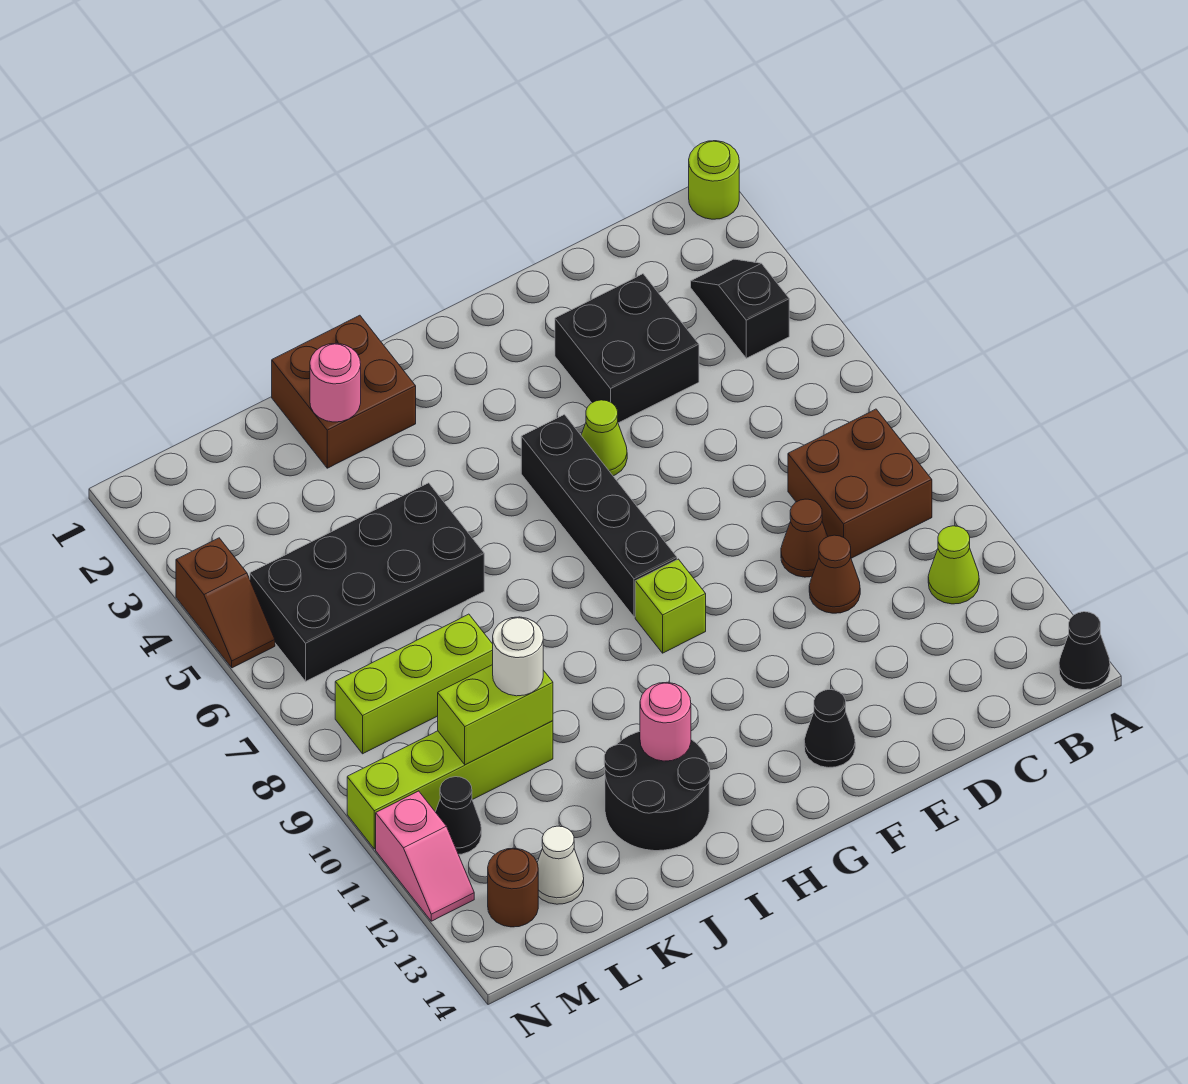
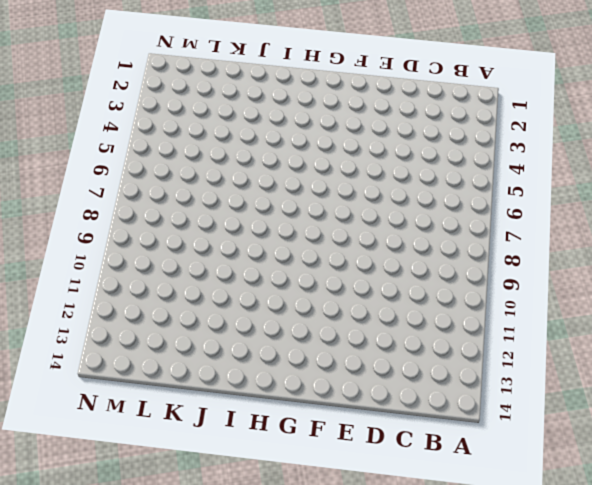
none -> lime 1x1 round brick [689,141,739,219]
none -> black 1x1 cone [1059,612,1110,690]
none -> black 1x2 slope [691,259,789,358]

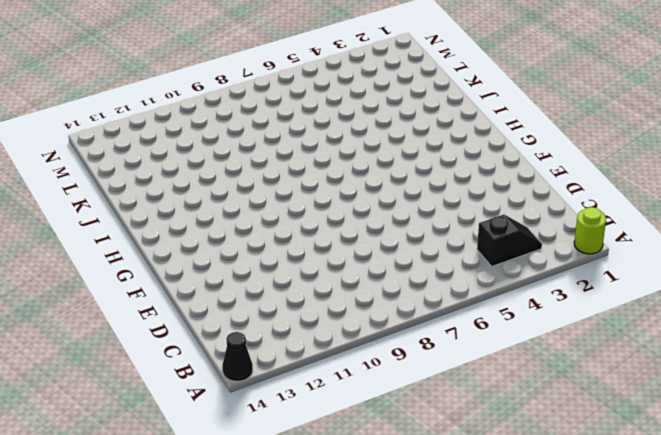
none -> brown 2x2 brick [788,409,932,558]
none -> lime 1x1 cone [928,526,979,604]
none -> black 2x2 brick [555,274,699,423]

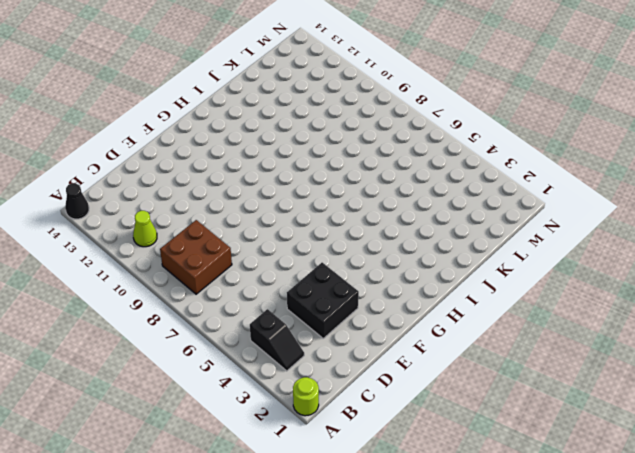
none -> brown 1x1 cone [781,499,828,577]
none -> brown 1x1 cone [809,535,860,613]
none -> lime 1x1 cone [581,400,627,476]

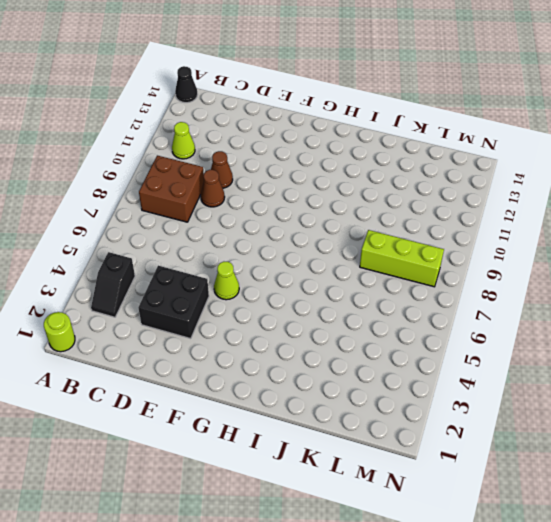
none -> black 1x1 cone [804,689,855,768]
none -> black 1x4 brick [521,415,677,617]
none -> lime 1x1 brick [635,559,706,653]

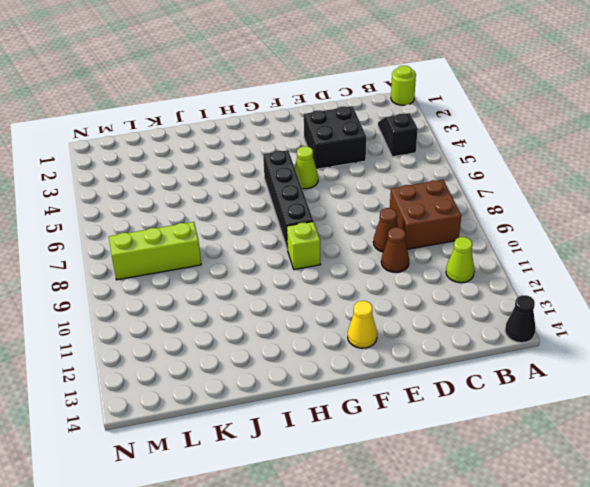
yellow 1x1 cone [348,301,377,348] -> black 1x1 cone [804,689,855,768]
none -> brown 2x2 brick [272,315,416,468]
none -> black 2x2 round brick [604,732,710,851]
none -> black 2x4 brick [250,483,484,681]

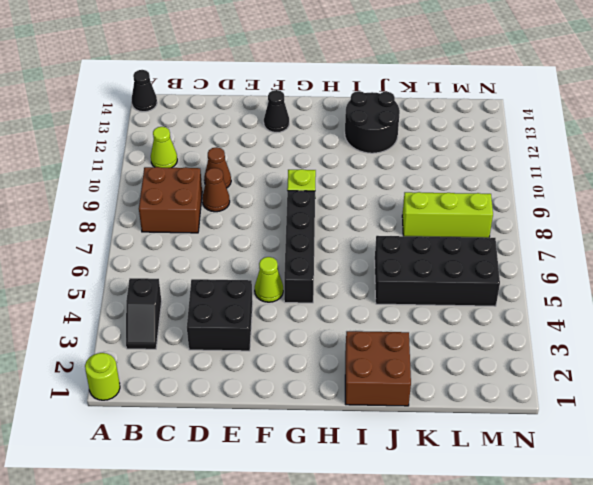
none -> lime 1x4 brick [347,721,553,849]
none -> white 1x1 cone [537,826,584,904]
none -> black 1x1 cone [436,777,481,854]

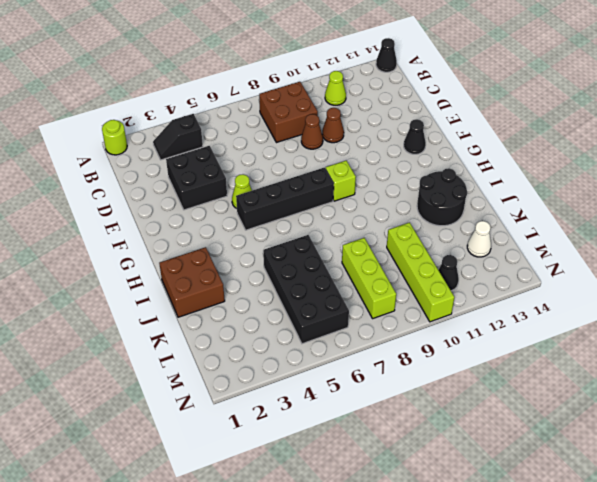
none -> brown 1x1 round brick [488,848,538,927]
none -> brown 1x2 slope [176,538,275,668]
none -> pink 1x2 slope [376,791,474,921]

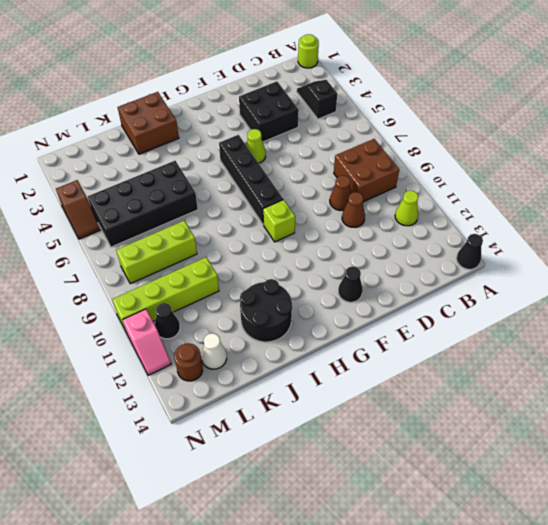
none -> pink 1x1 round brick [640,682,691,761]
none -> pink 1x1 round brick [310,343,361,422]
none -> lime 1x2 brick [438,665,553,765]

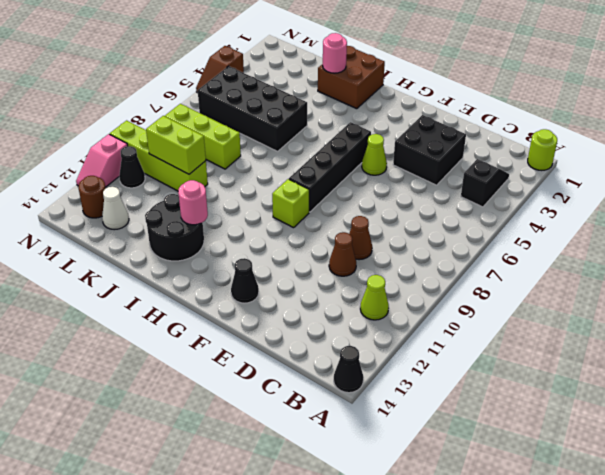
none -> brown 2x2 brick [788,409,932,558]
none -> white 1x1 round brick [493,617,543,696]

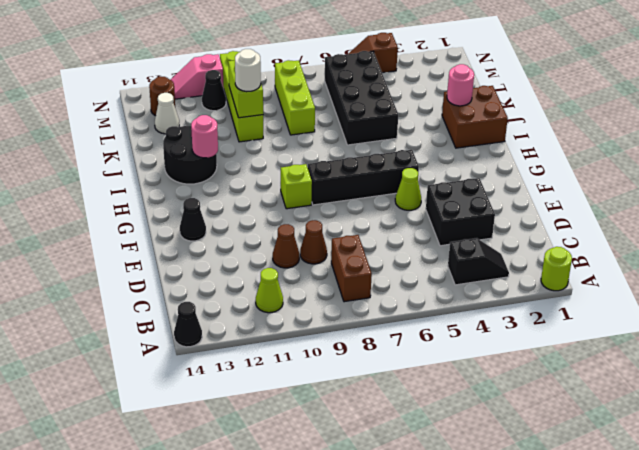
brown 1x2 brick [331,235,372,302] -> brown 2x2 brick [788,409,932,558]

